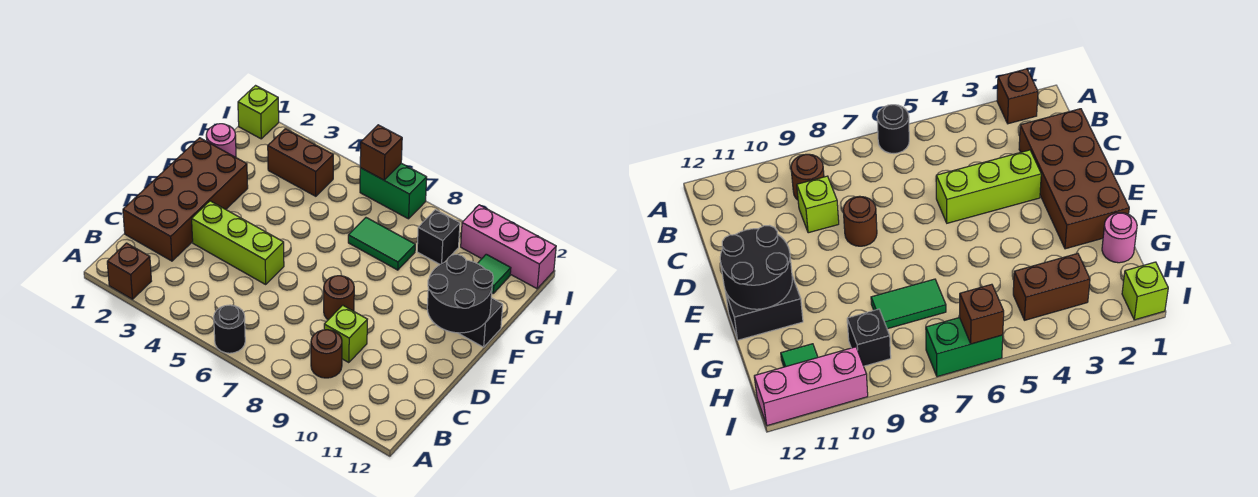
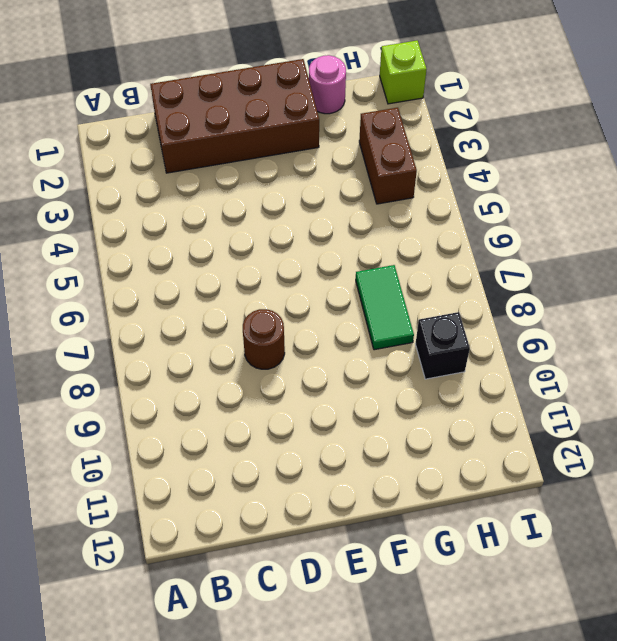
none -> brown 1x1 brick [107,243,151,299]
none -> black 1x1 round brick [214,305,245,353]
none -> brown 1x1 round brick [311,330,342,378]

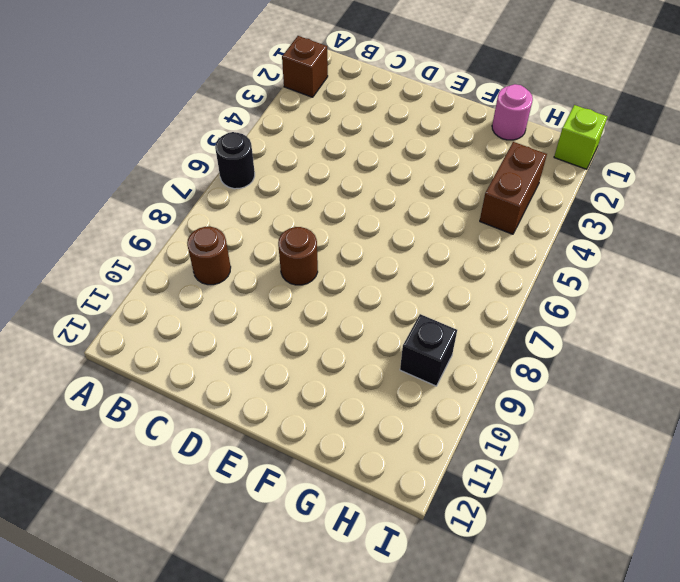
none -> brown 2x4 brick [123,138,248,261]
none -> lime 1x1 brick [324,305,367,363]
none -> lime 1x3 brick [192,201,284,284]

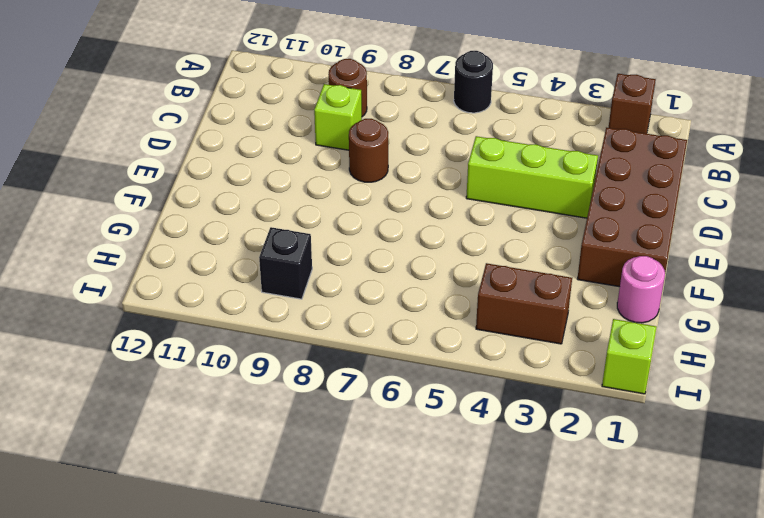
none -> black 1x2 brick [459,298,503,347]
none -> green 1x2 tile [348,218,415,270]
none -> green 1x1 tile [477,254,511,293]

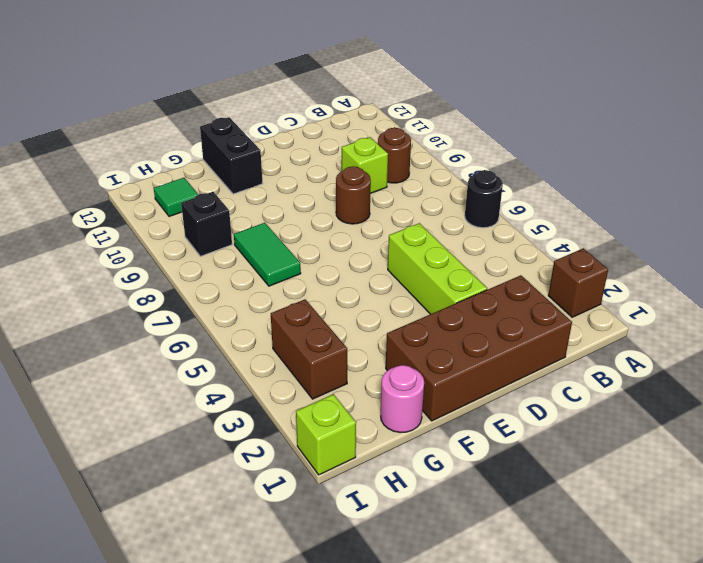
none -> green 1x2 brick [360,163,427,219]
none -> pink 1x3 brick [461,205,556,289]
none -> black 2x2 round brick [427,255,493,333]

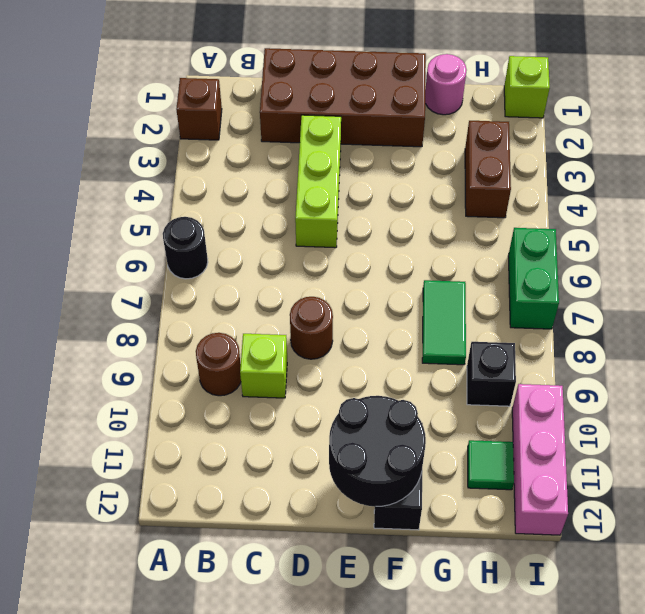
none -> brown 1x1 brick [360,125,402,180]

